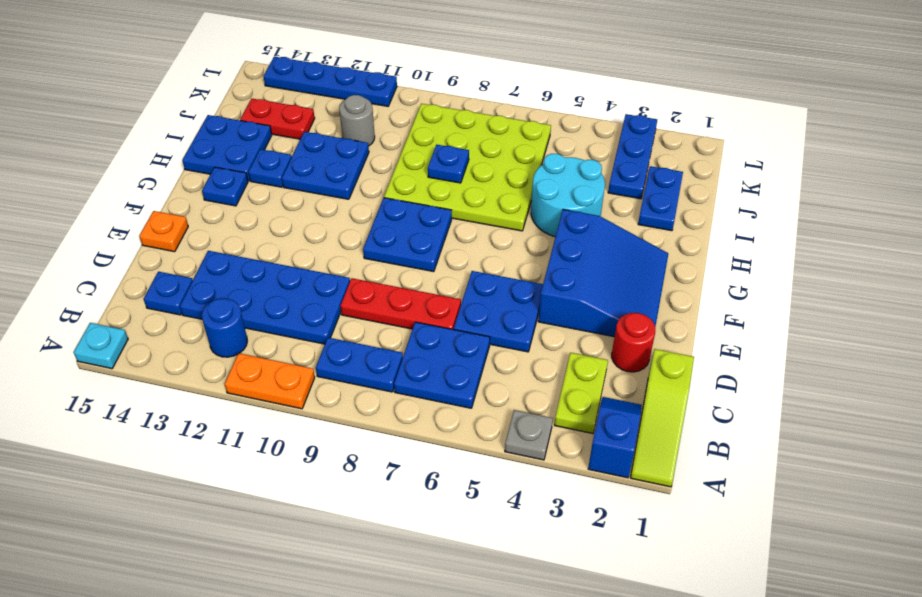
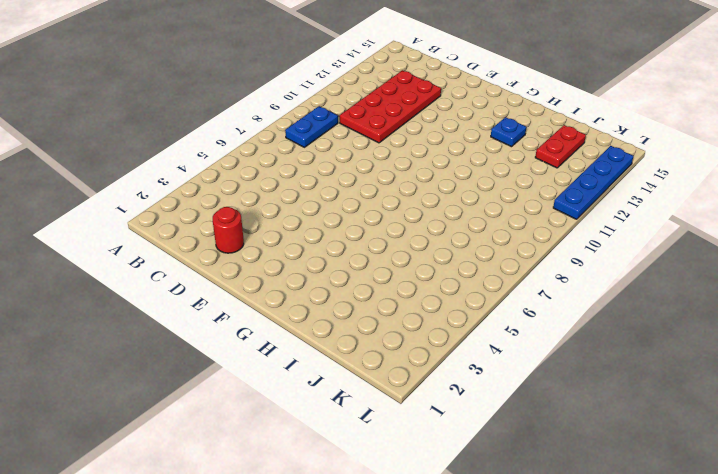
red 2x4 plate [340,70,441,143] -> blue 2x4 plate [180,251,350,344]
none -> lime 1x3 slope [631,349,694,487]
none -> blue 1x2 slope [588,397,642,478]
none -> grey 1x1 plate [505,410,553,460]

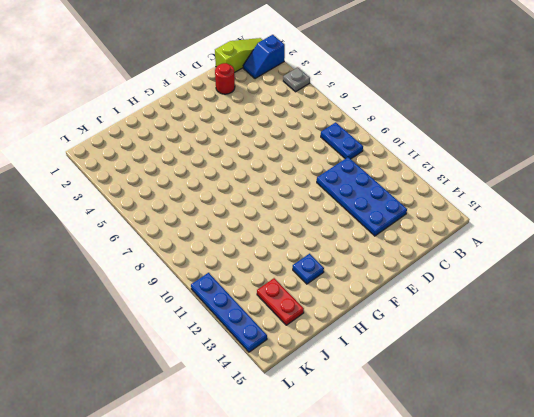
none -> orange 1x2 plate [225,353,315,409]
none -> cyan 1x1 plate [74,323,128,369]
none -> lime 1x2 plate [554,353,608,434]

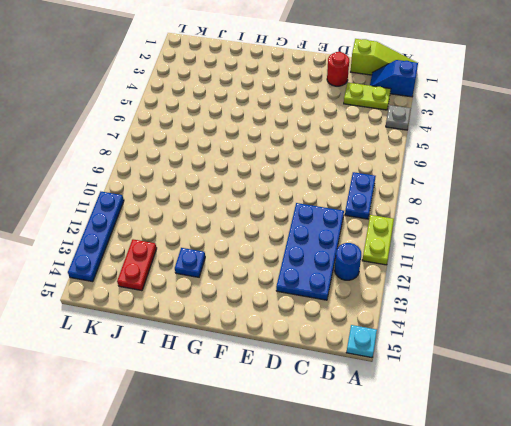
lime 1x2 plate [362,215,394,265] -> orange 1x2 plate [225,353,315,409]
none -> blue 2x2 plate [394,322,490,408]
none -> blue 1x1 plate [144,272,193,315]
none -> blue 2x2 plate [454,271,543,352]

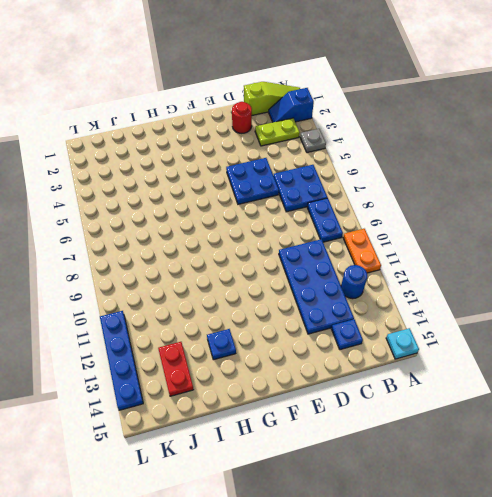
none -> red 1x3 plate [340,278,461,330]
none -> blue 3x3 slope [538,209,668,337]
none -> orange 1x1 plate [139,211,188,252]

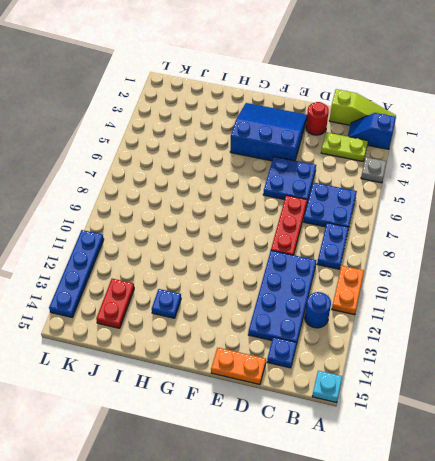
orange 1x2 plate [211,348,266,385] -> orange 1x1 plate [139,211,188,252]
none -> blue 2x2 plate [363,198,452,272]
none -> blue 1x1 plate [202,167,248,206]
none -> cyan 2x2 round brick [531,154,605,237]

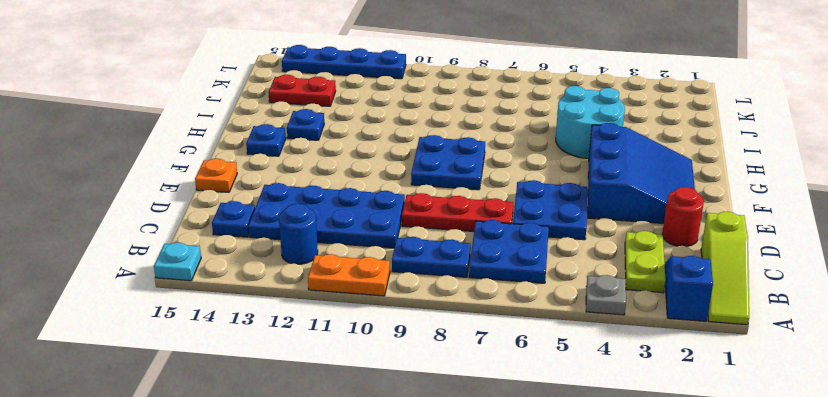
none -> lime 4x4 plate [384,104,551,231]
none -> blue 2x2 plate [282,132,369,199]
none -> blue 2x2 plate [182,115,272,181]

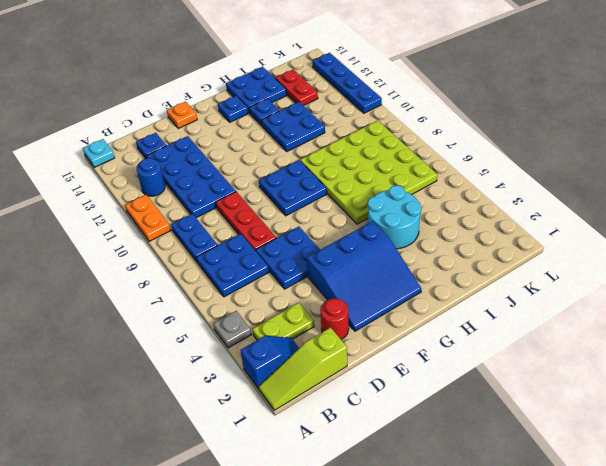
none -> blue 1x2 plate [638,166,683,231]
none -> blue 1x3 plate [608,114,657,199]
none -> grey 1x1 round brick [339,95,375,146]

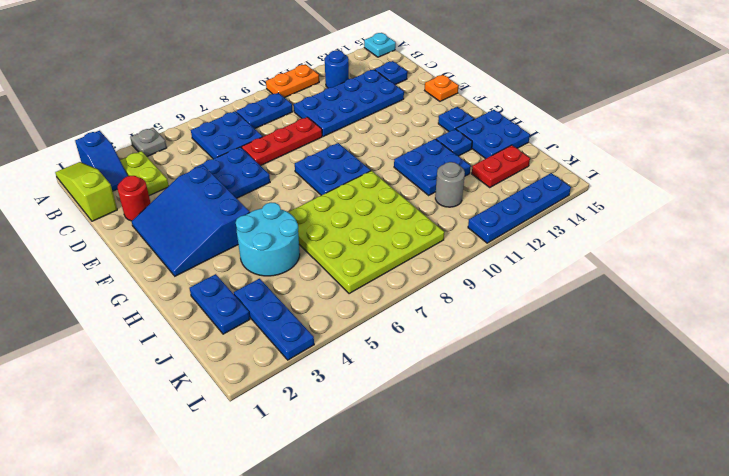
none -> blue 1x1 plate [428,145,469,183]

